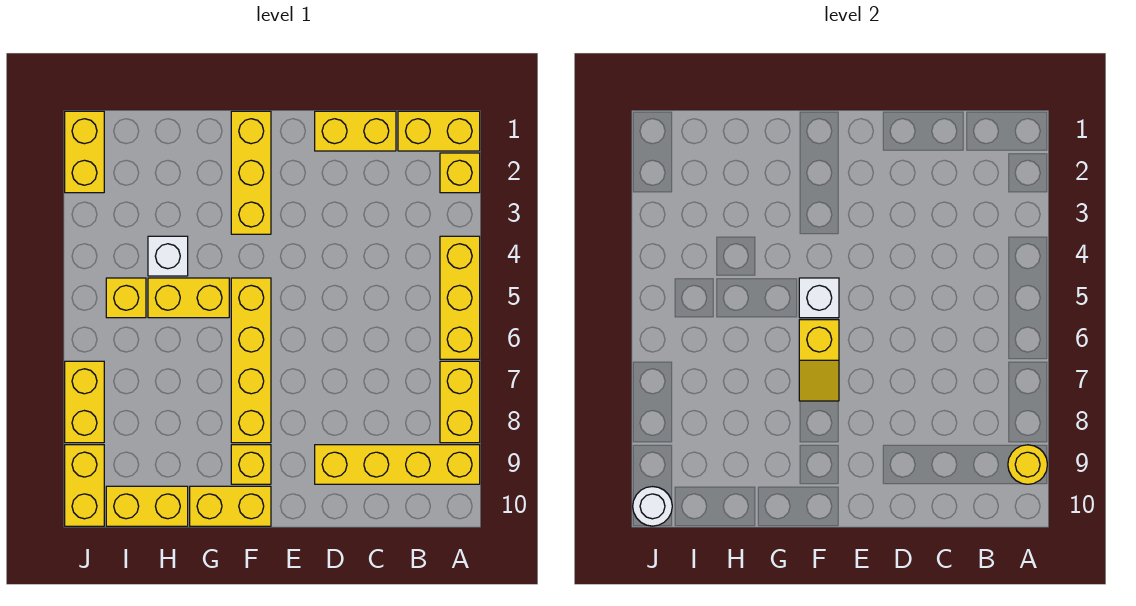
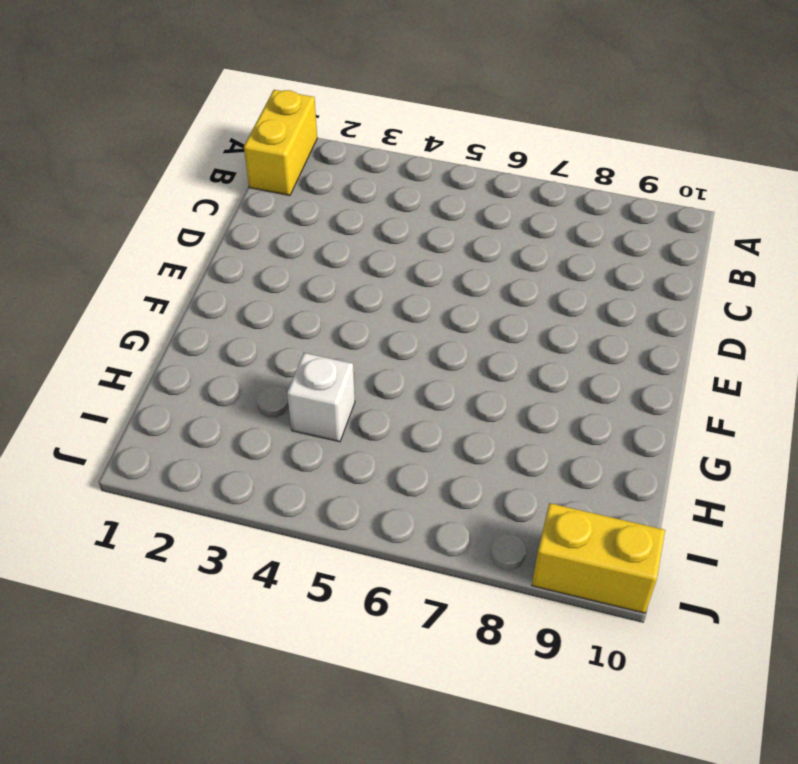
none -> yellow 1x1 brick [440,153,480,193]
none -> yellow 1x3 brick [440,236,480,359]
none -> yellow 1x2 brick [440,361,480,443]

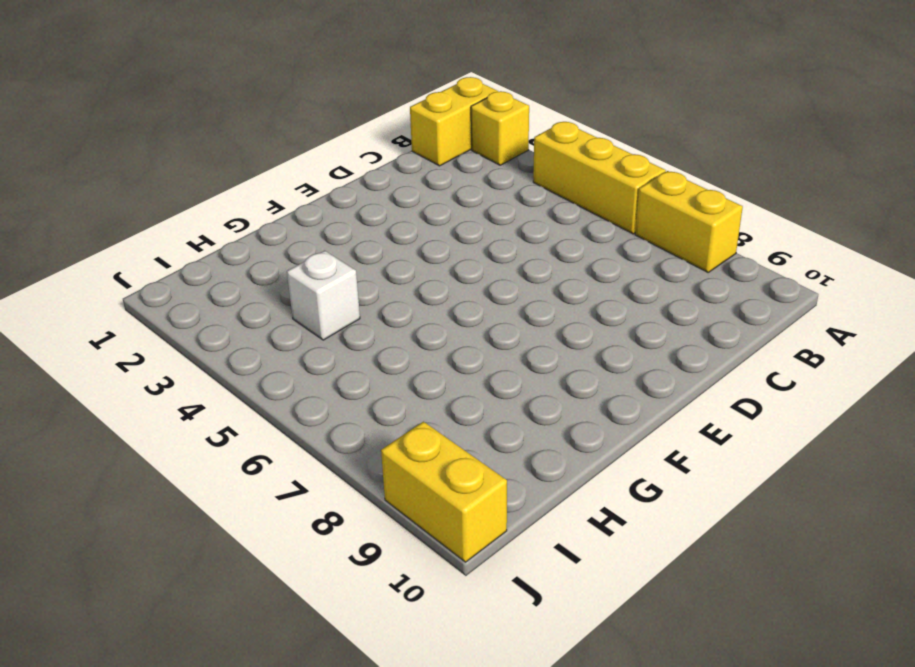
none -> yellow 1x4 brick [315,445,480,484]
none -> yellow 1x2 brick [315,111,396,151]
none -> yellow 1x3 brick [231,111,271,234]

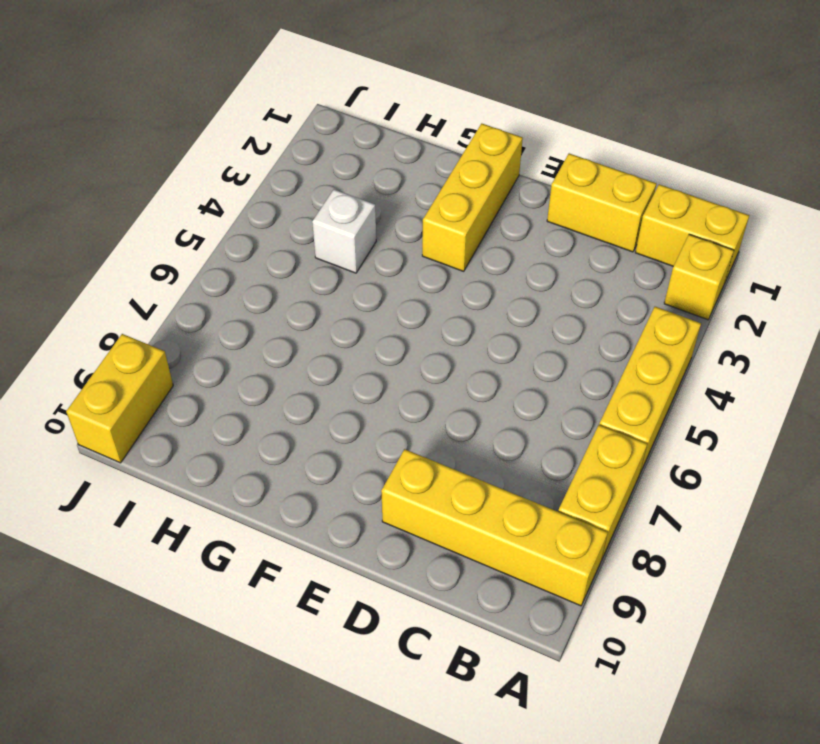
none -> yellow 1x4 brick [231,278,271,443]
none -> yellow 1x1 brick [231,445,271,484]
none -> yellow 1x2 brick [190,486,271,526]

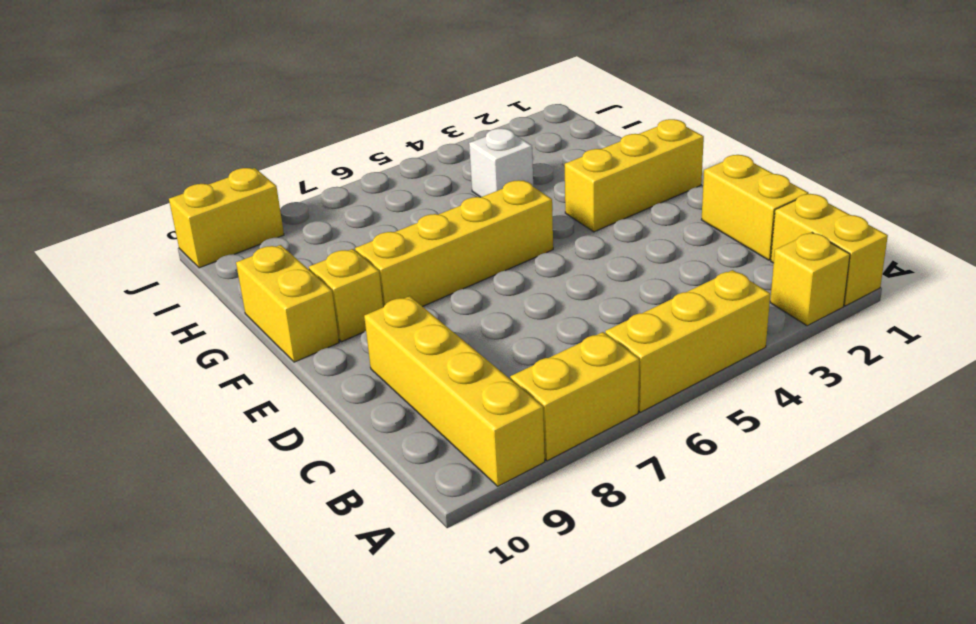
none -> yellow 1x2 brick [148,278,229,318]
none -> yellow 1x2 brick [106,486,188,526]
none -> yellow 1x1 brick [106,278,146,318]

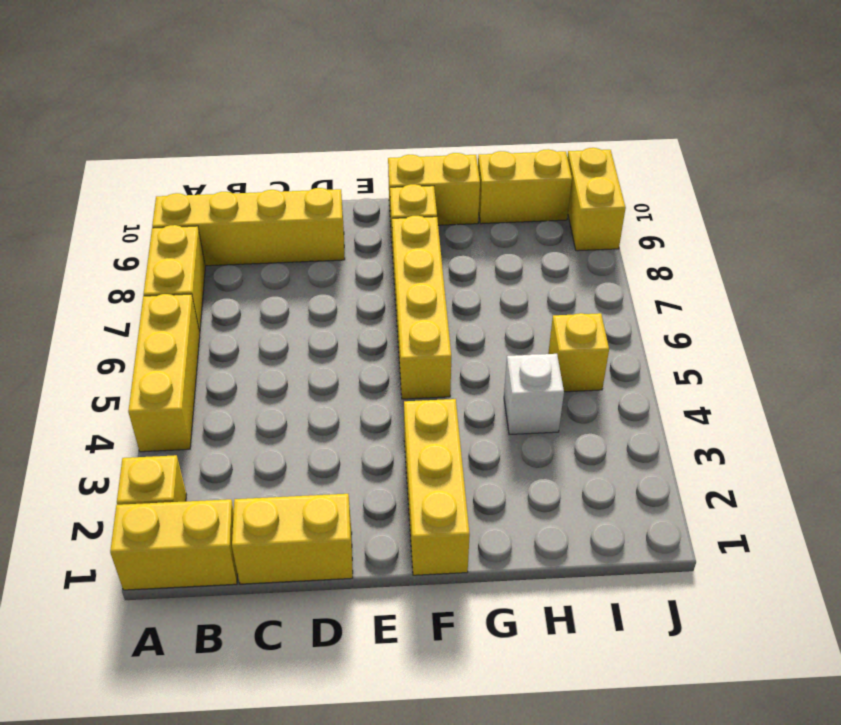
none -> yellow 1x2 brick [148,278,229,318]
none -> yellow 1x2 brick [65,111,104,193]
none -> yellow 1x2 brick [65,361,104,443]

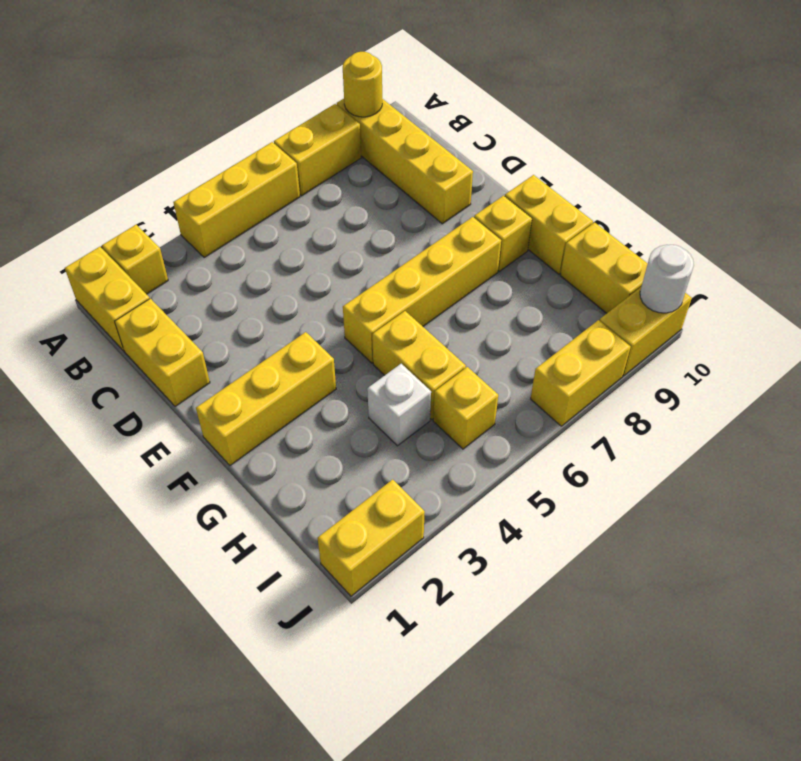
none -> white 1x1 brick [799,278,839,318]
none -> yellow 1x2 slope [799,320,839,401]

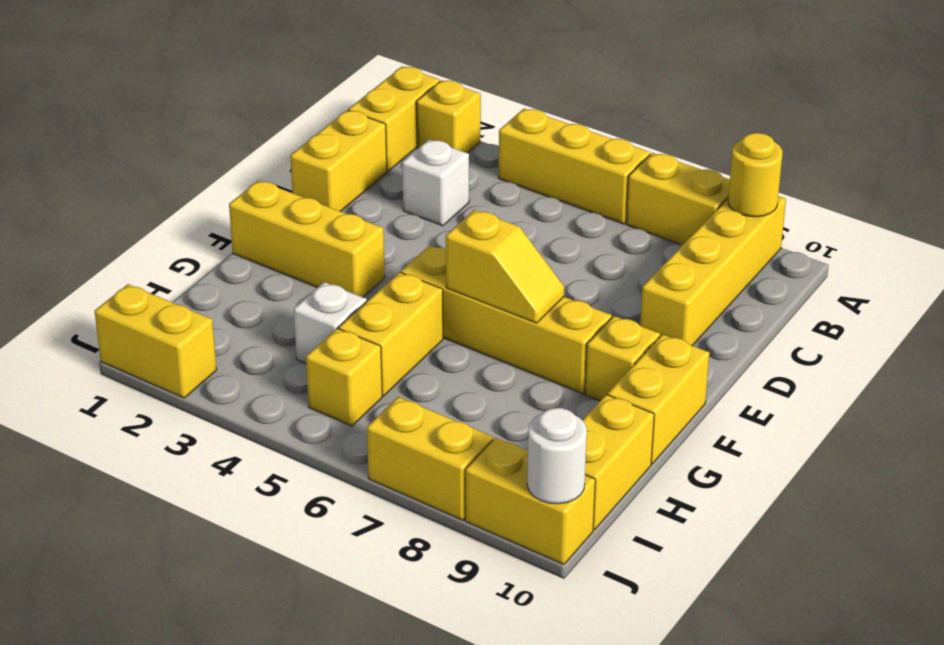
white 1x1 brick [402,140,469,226] -> white 1x1 brick moved to [799,278,839,318]

